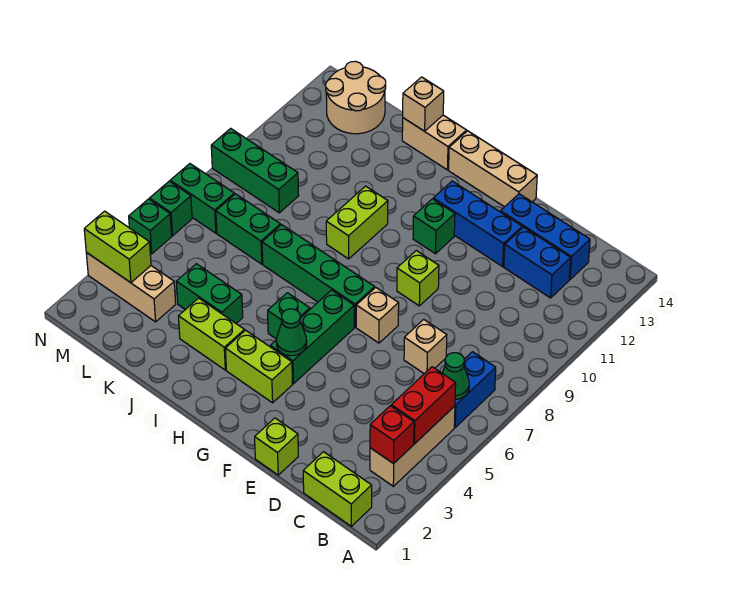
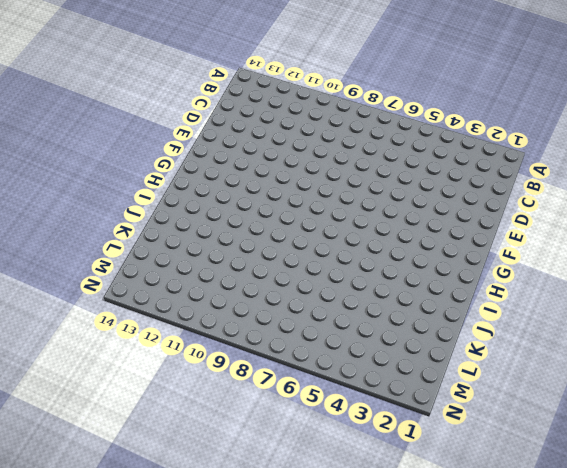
none -> lime 1x2 brick [303,452,372,526]
none -> tan 1x3 brick [370,406,455,486]
none -> blue 1x2 brick [454,352,496,427]
none -> blue 1x2 brick [504,227,571,298]

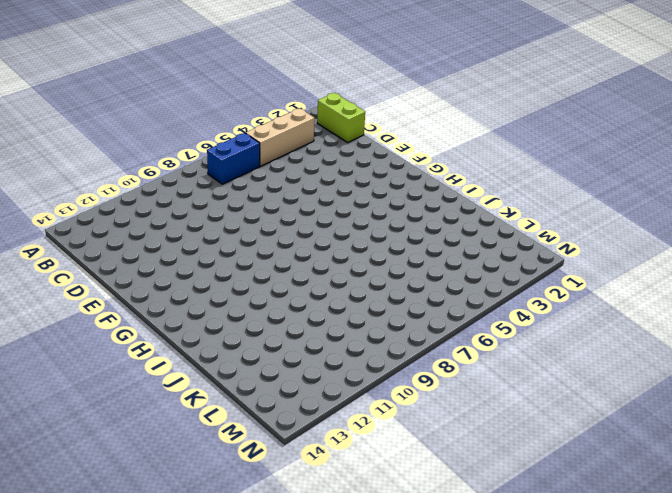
none -> blue 1x2 brick [504,227,571,298]
none -> blue 1x3 brick [500,194,590,279]
none -> tan 1x1 brick [404,320,447,374]
none -> lime 1x1 brick [255,418,298,475]

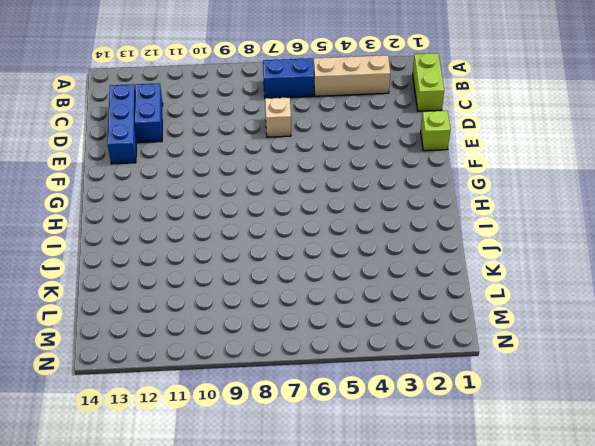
none -> blue 1x3 brick [433,181,522,267]
none -> tan 1x1 brick [356,288,399,343]
none -> lime 1x1 brick [397,251,439,306]
none -> tan 1x3 brick [449,131,537,207]

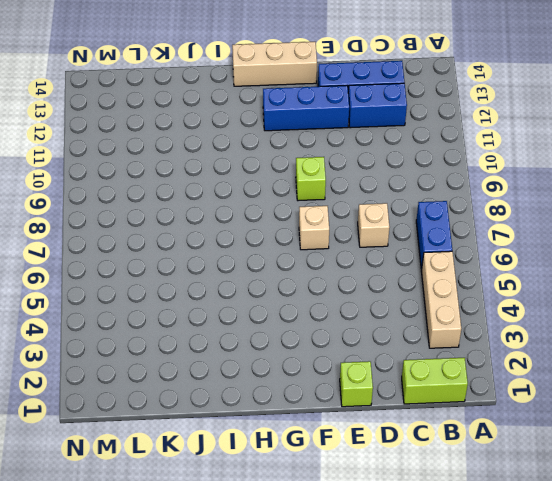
none -> lime 1x2 brick [225,330,293,403]
none -> green 1x3 brick [270,290,354,384]
none -> green 1x4 brick [262,225,375,327]
none -> green 1x1 brick [413,199,455,254]

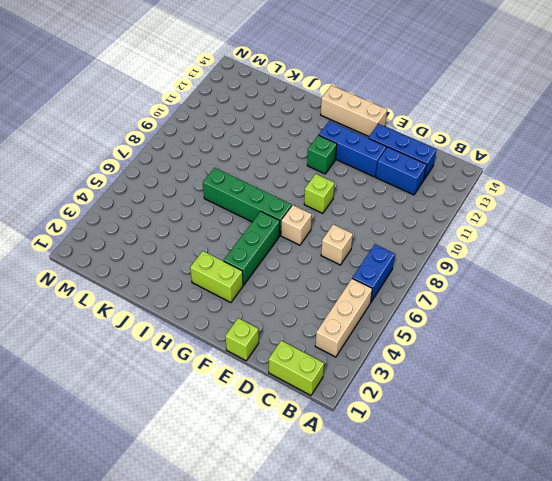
none -> green 1x1 brick [268,293,310,339]
none -> lime 1x2 brick [179,298,244,370]
none -> lime 1x2 brick [326,186,388,259]
none -> tan 1x2 brick [402,115,467,170]

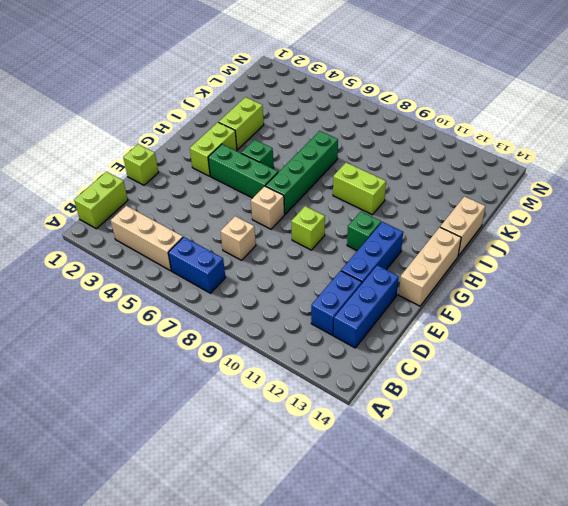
none -> green 1x2 brick [176,264,243,323]
none -> green 1x2 brick [216,194,281,264]
none -> tan 1x3 brick [86,252,176,322]
none -> green 1x3 brick [211,128,299,213]

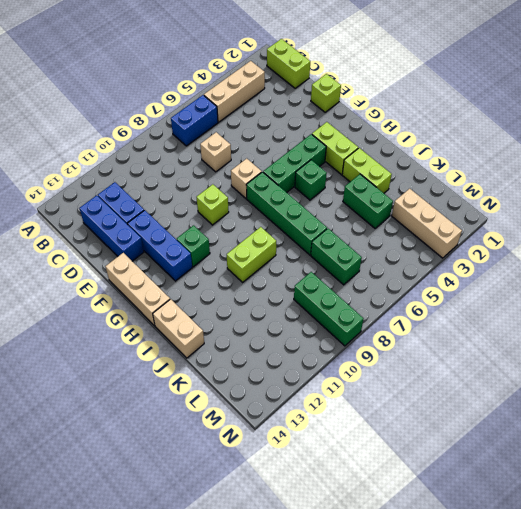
none -> tan 2x2 round brick [326,61,386,134]
none -> green 1x2 brick [170,164,234,233]
none -> green 1x1 brick [129,199,172,254]
none -> green 1x1 brick [150,181,192,236]

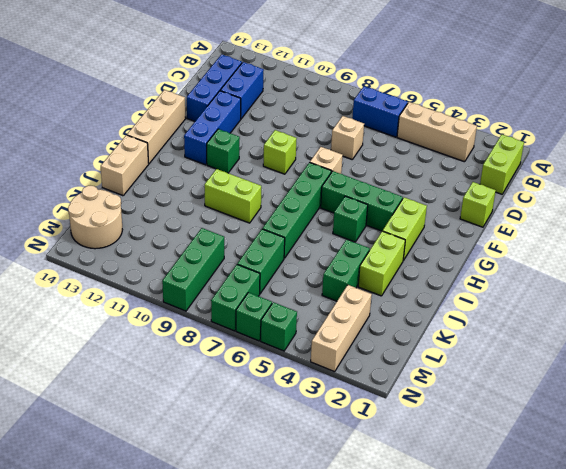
none -> red 1x1 brick [370,406,414,464]
none -> red 1x2 brick [391,367,456,444]
none -> green 1x1 cone [442,353,469,399]
none -> green 1x1 cone [276,309,307,356]

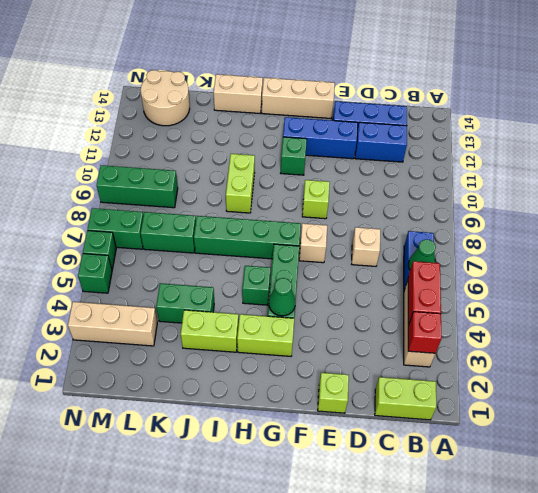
none -> tan 1x1 brick [403,77,444,131]
none -> lime 1x2 brick [84,211,151,283]

